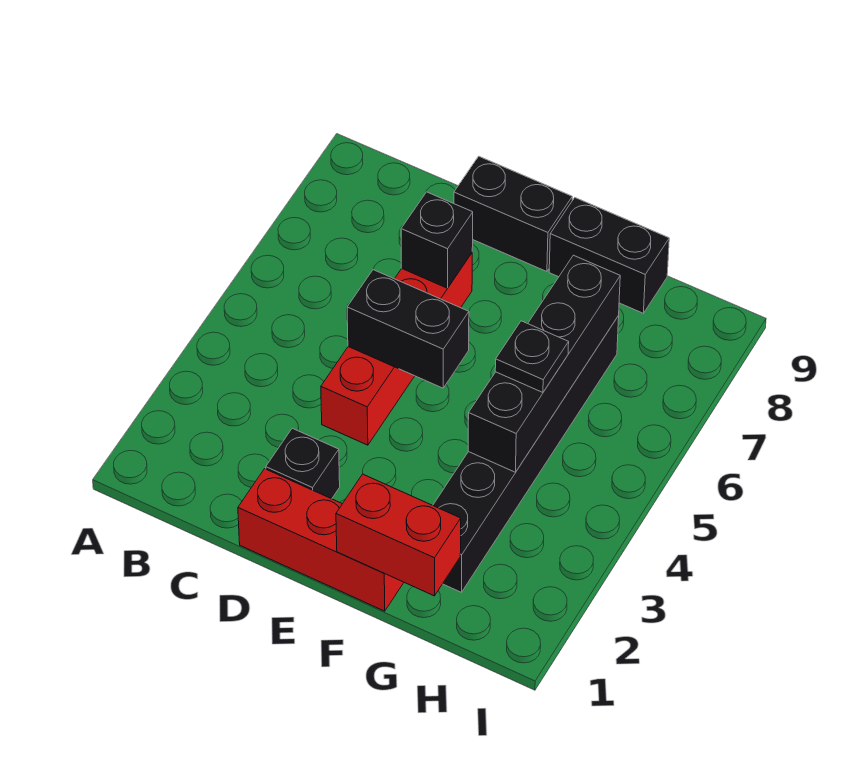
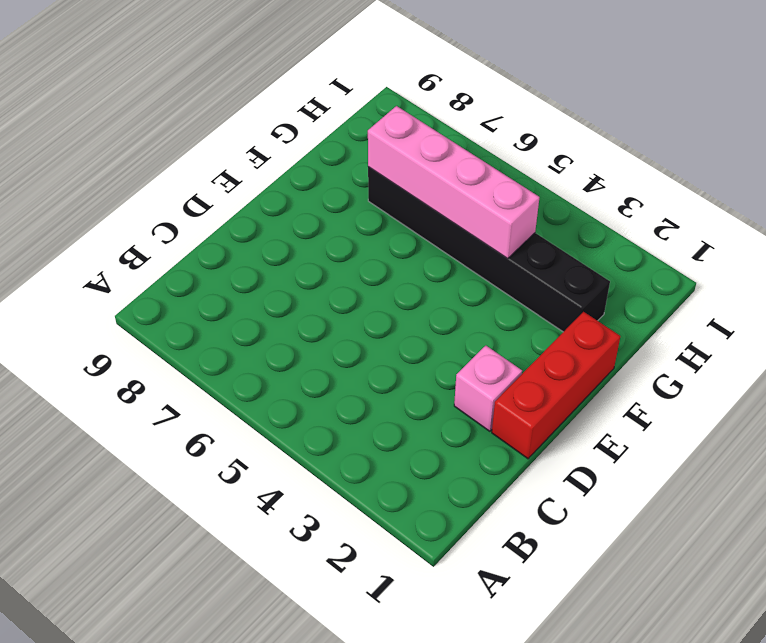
pink 1x1 brick [454,346,522,431] -> black 1x1 brick [266,428,340,499]
pink 1x4 brick [368,106,539,259] -> black 1x4 brick [468,255,620,472]
none -> red 1x4 brick [321,253,472,445]
none -> black 1x2 brick [454,156,572,272]

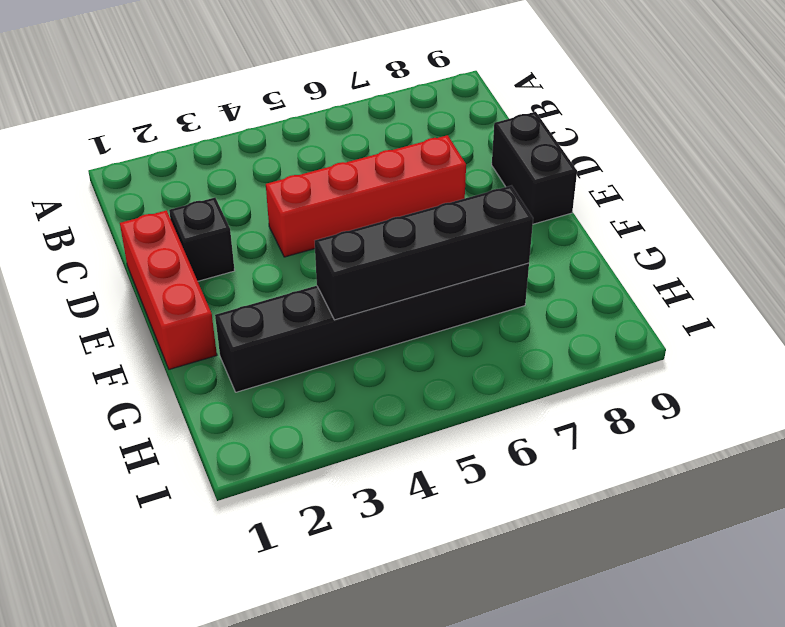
none -> black 1x2 brick [549,198,669,313]
none -> black 1x2 brick [347,270,469,388]

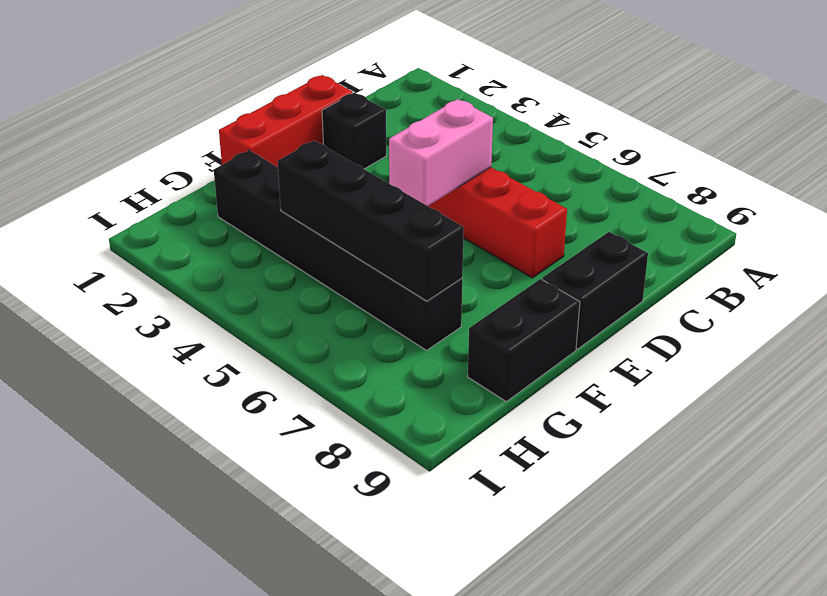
pink 1x2 brick [389,99,493,206] -> black 1x2 brick [347,270,469,388]
none -> black 1x1 brick [401,192,473,288]
none -> red 1x2 brick [336,474,461,596]

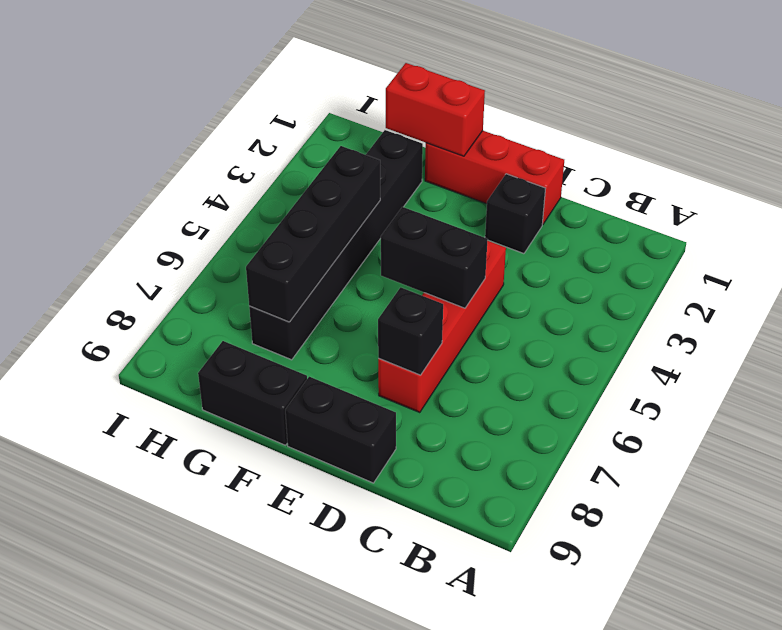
none -> black 1x1 plate [495,321,569,392]

